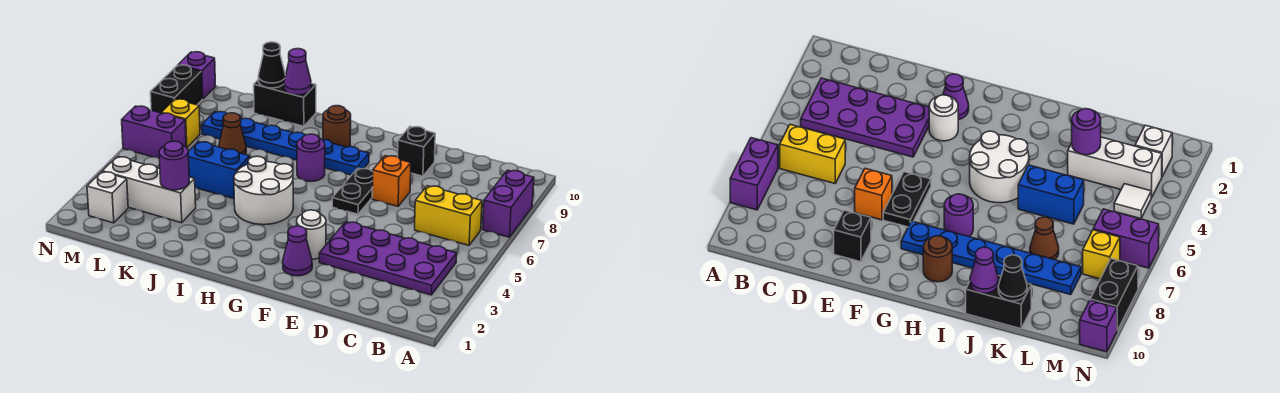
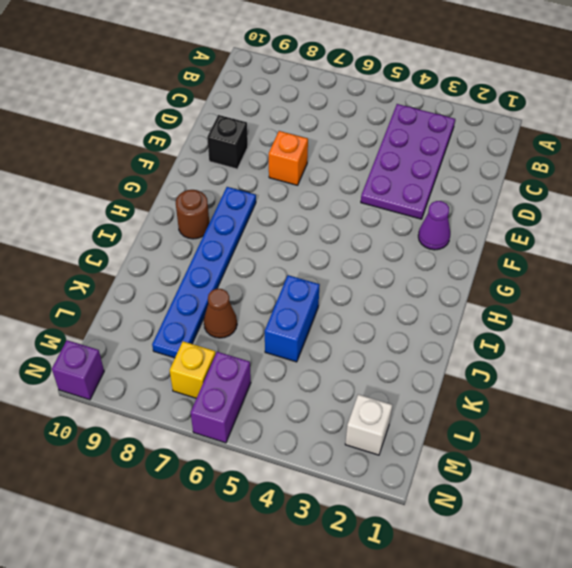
none -> purple 1x2 brick [483,170,534,237]
none -> yellow 1x2 brick [415,186,482,245]
none -> white 1x1 round brick [297,210,326,259]

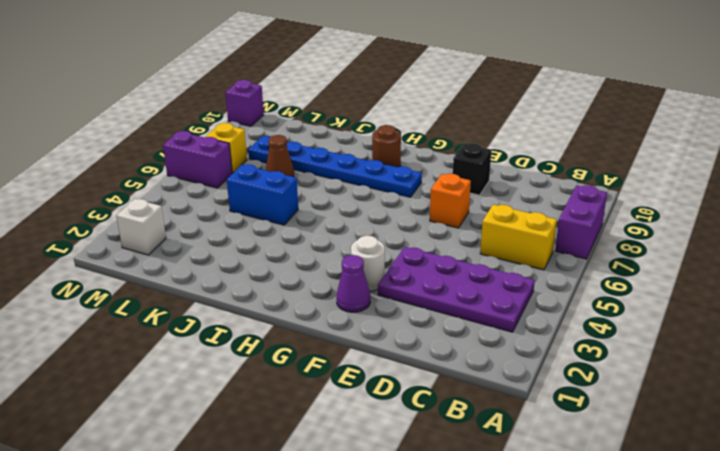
none -> black 1x2 plate [332,168,373,214]
none -> white 2x2 round brick [234,156,293,225]
none -> purple 1x1 round brick [297,134,325,181]

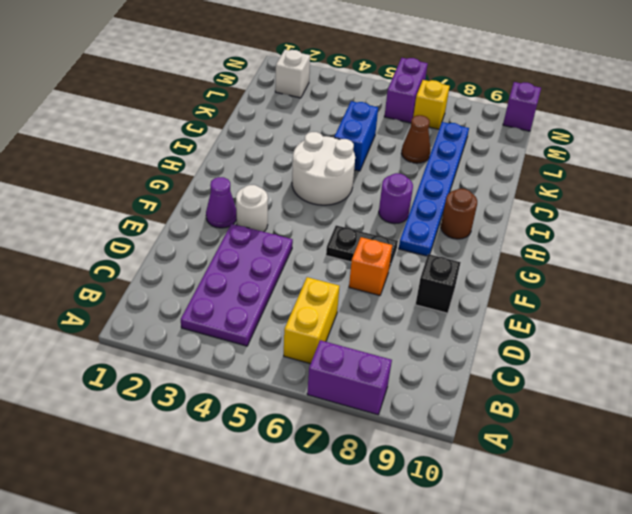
none -> black 1x2 brick [254,79,316,126]
none -> white 1x3 brick [102,157,196,223]
none -> white 1x1 tile [1114,184,1152,219]

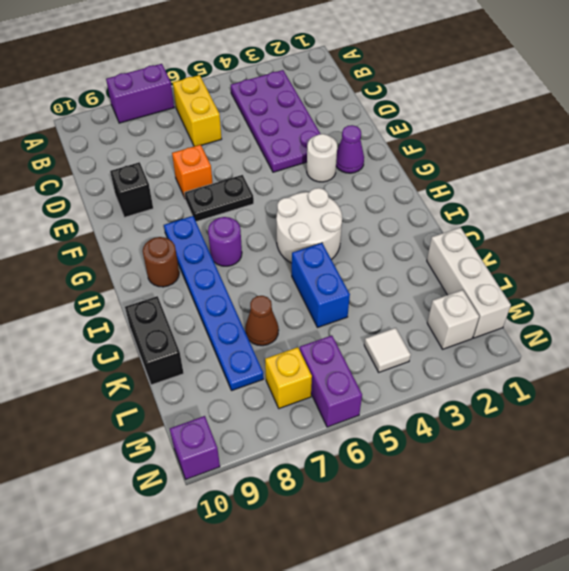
white 1x3 brick [427,227,511,338] -> white 1x3 brick moved to [102,157,196,223]
none -> black 1x2 brick [150,65,202,113]
none -> purple 1x1 cone [284,49,311,95]
none -> purple 1x1 round brick [159,141,189,190]

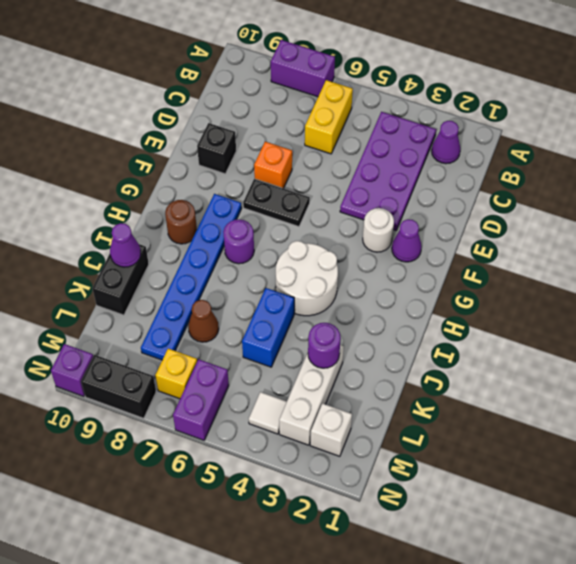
purple 1x1 cone [432,121,460,164] -> none
none -> black 1x1 cone [258,42,285,88]

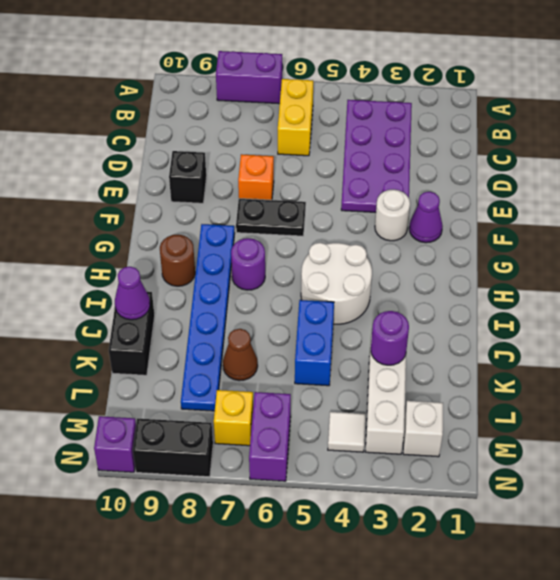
none -> black 1x1 cone [258,42,285,88]

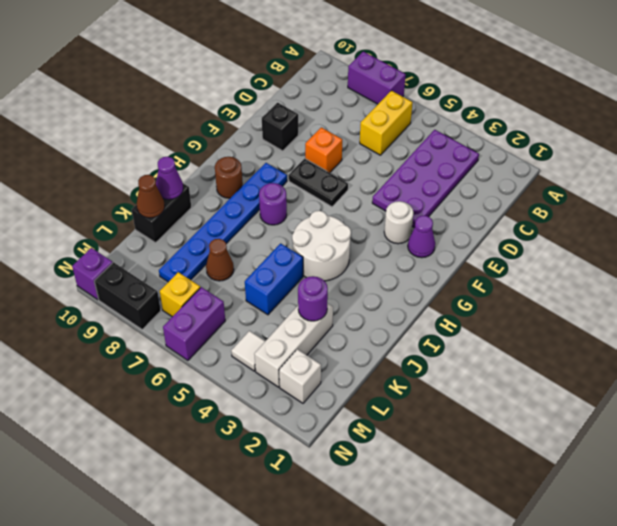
brown 1x1 cone [137,175,165,218] -> black 1x1 cone [258,42,285,88]

